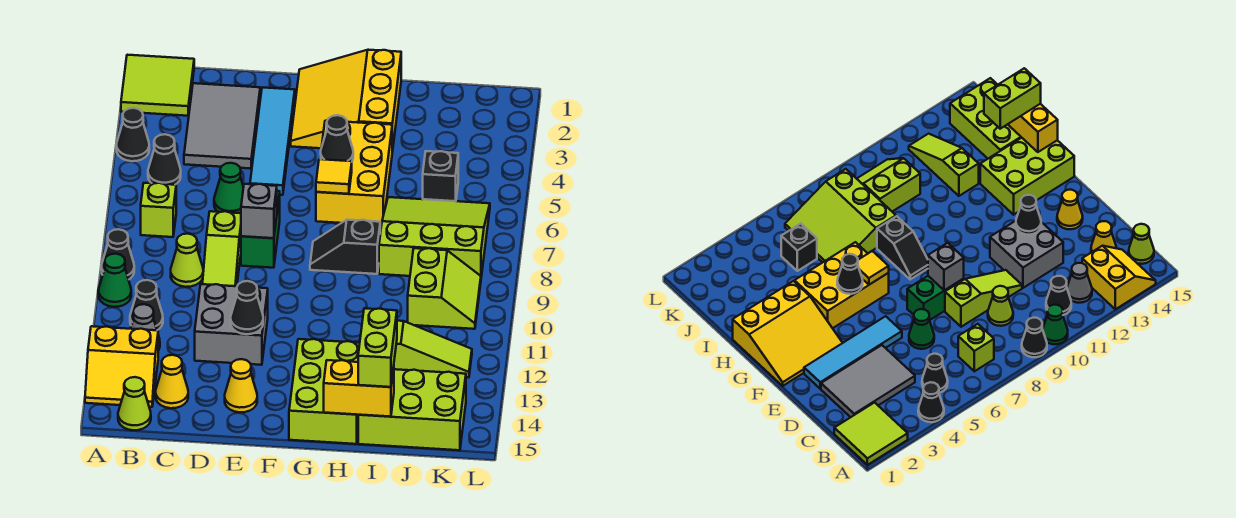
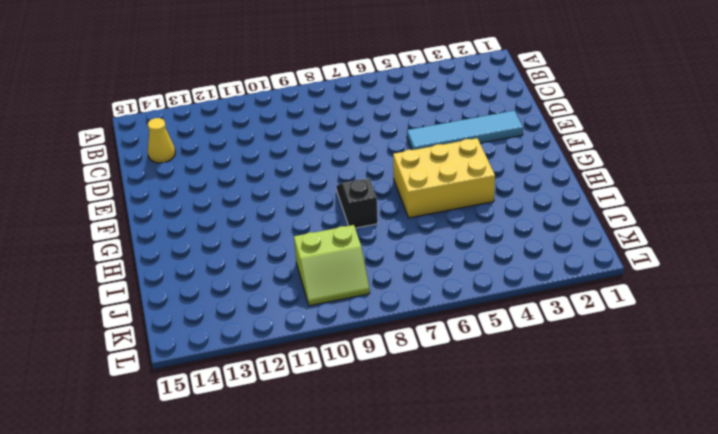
none -> lime 2x2 tile [121,55,194,116]
none -> black 1x1 cone [116,108,149,161]
none -> black 1x1 cone [101,229,134,280]
none -> green 1x1 cone [98,254,131,307]

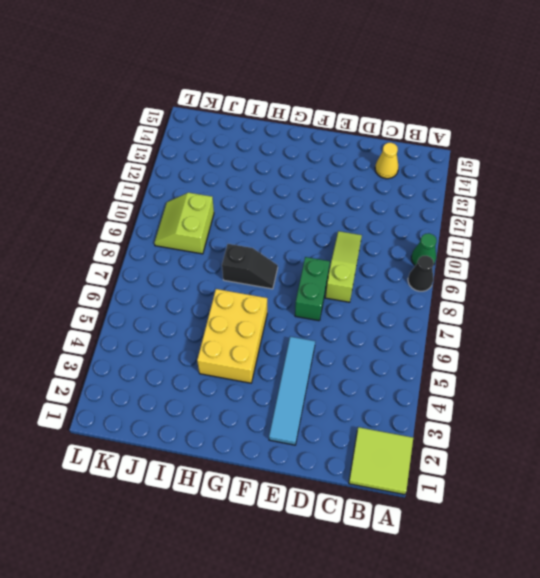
none -> black 1x1 cone [116,108,149,161]
none -> yellow 2x2 slope [85,326,158,407]
none -> black 1x1 cone [148,134,181,185]
none -> lime 1x1 brick [141,183,176,237]

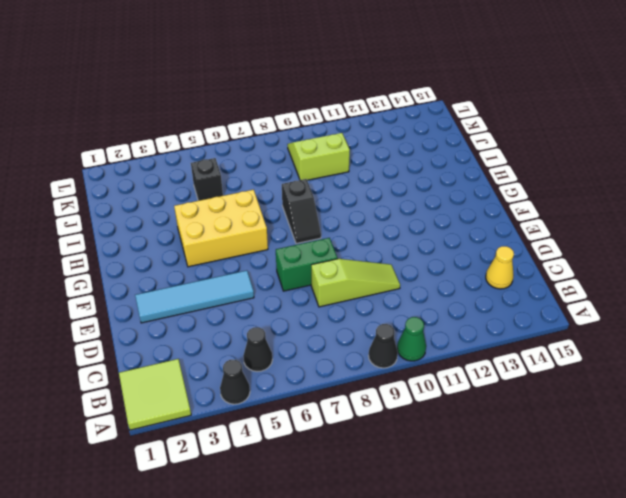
none -> yellow 2x2 slope [85,326,158,407]
none -> lime 1x1 brick [141,183,176,237]
none -> black 1x1 cone [130,280,163,330]
none -> grey 1x1 cone [130,304,160,350]

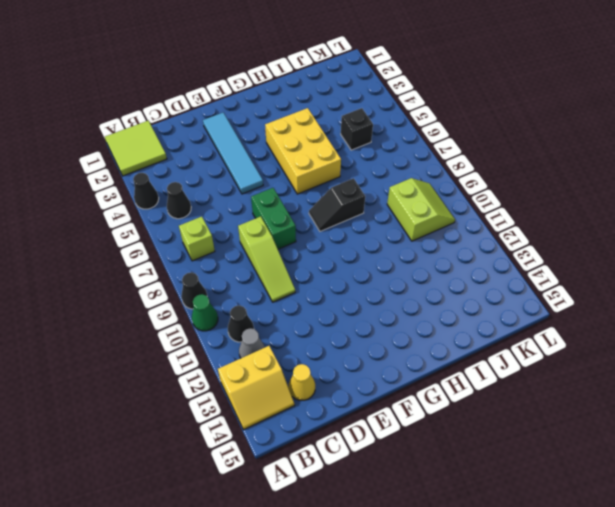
none -> lime 1x1 cone [118,377,151,430]
none -> grey 2x3 tile [184,83,260,169]
none -> lime 1x1 cone [171,234,203,287]
none -> green 1x1 cone [214,163,244,213]

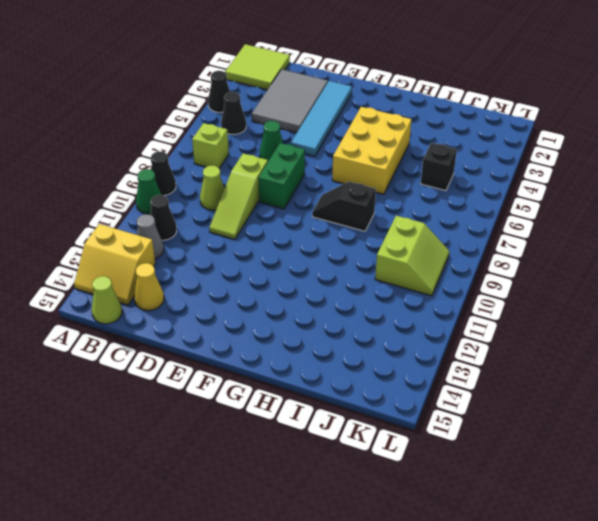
none -> grey 2x2 brick [195,284,268,365]
none -> yellow 1x1 cone [225,359,257,412]
none -> yellow 3x3 slope [291,50,401,152]
none -> lime 2x3 brick [289,339,360,444]

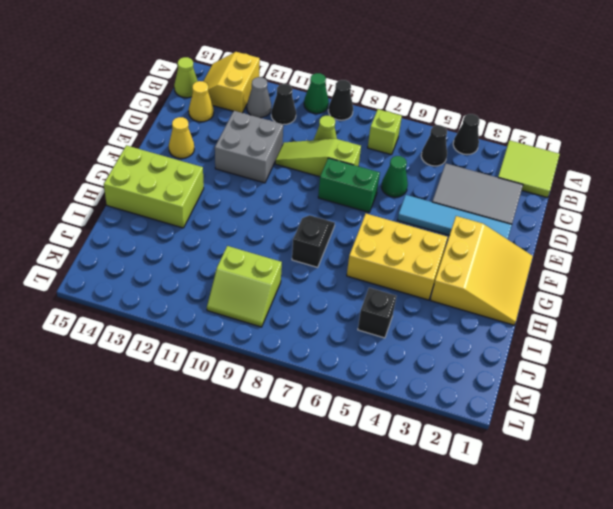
yellow 3x3 slope [431,216,533,325] -> yellow 3x3 slope turned to [291,50,401,152]
none -> lime 3x3 slope [379,197,490,277]
none -> lime 1x3 slope [394,321,472,378]
none -> lime 2x3 brick [358,369,466,450]
none -> grey 1x1 brick [241,184,277,238]

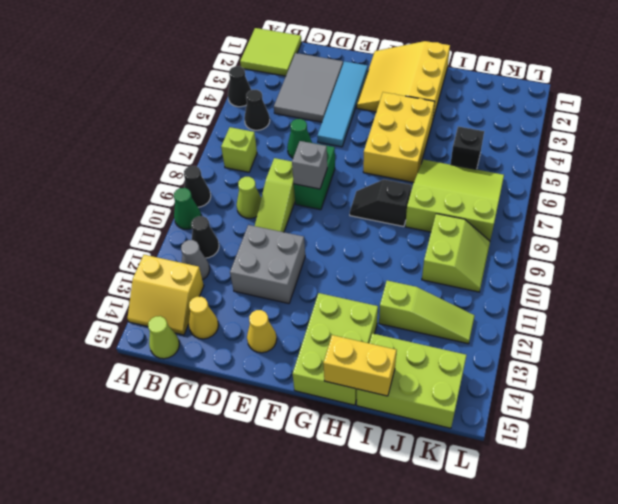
none -> black 1x1 cone [231,281,263,334]
none -> black 1x1 cone [321,115,353,162]
none -> yellow 1x1 tile [316,159,352,194]
none -> lime 1x2 brick [358,308,397,387]

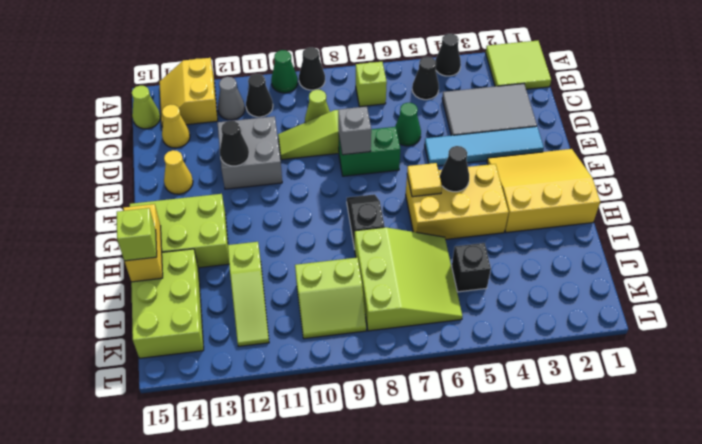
lime 1x1 brick [117,208,157,261] -> lime 1x2 brick [358,308,397,387]

